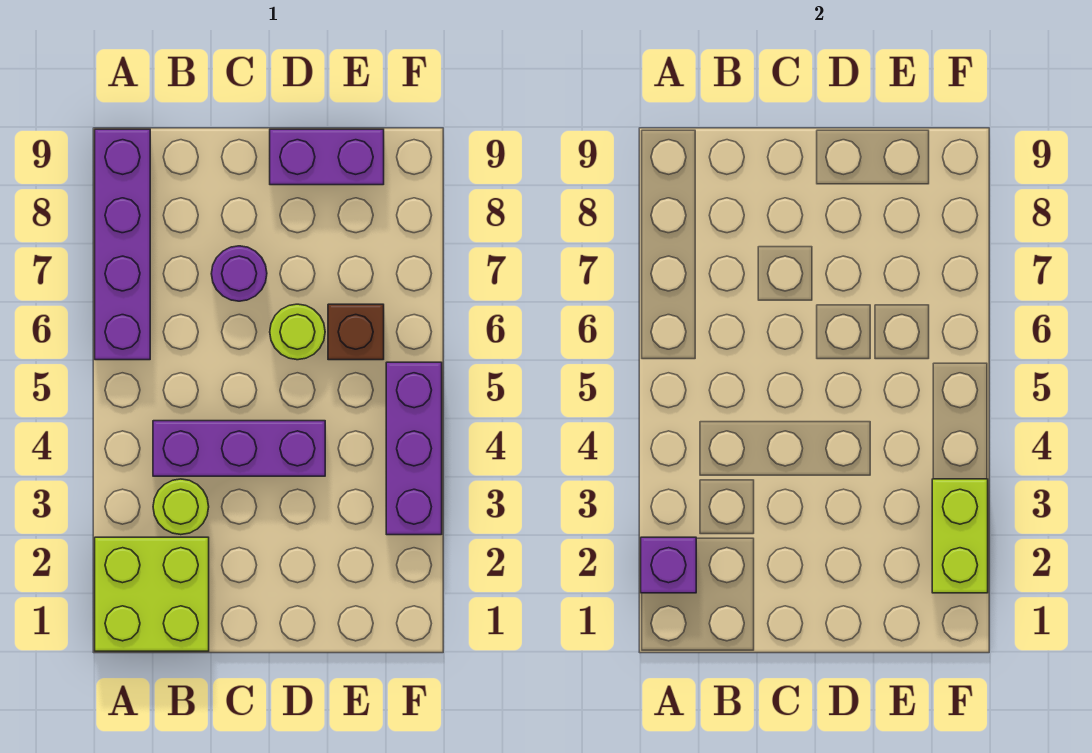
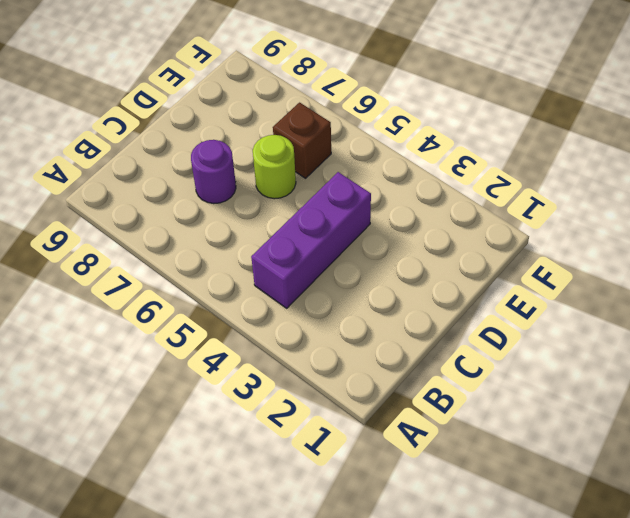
none -> lime 2x2 brick [95,537,209,651]
none -> purple 1x4 brick [95,129,150,360]

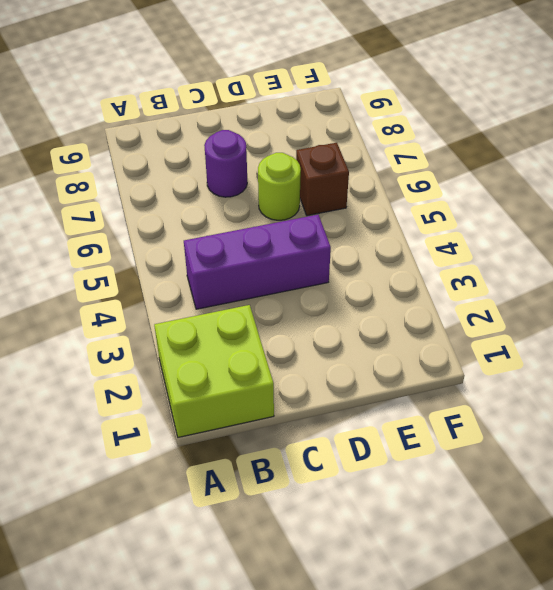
none -> purple 1x4 brick [95,129,150,360]
none -> lime 1x1 round brick [153,479,209,535]

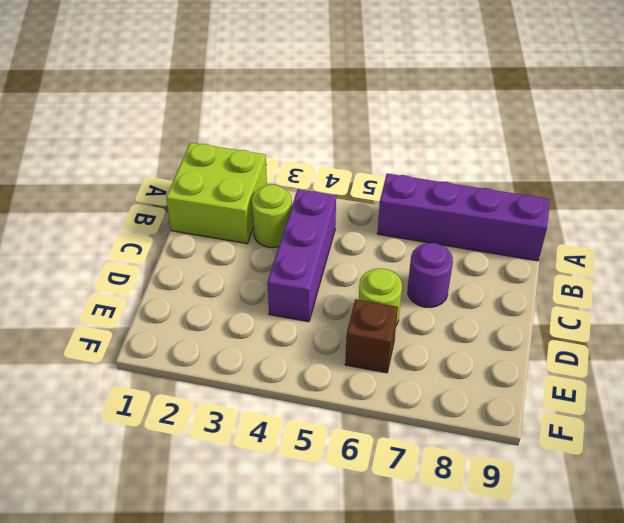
none -> purple 1x2 brick [270,129,384,185]
none -> purple 1x3 brick [386,362,442,535]

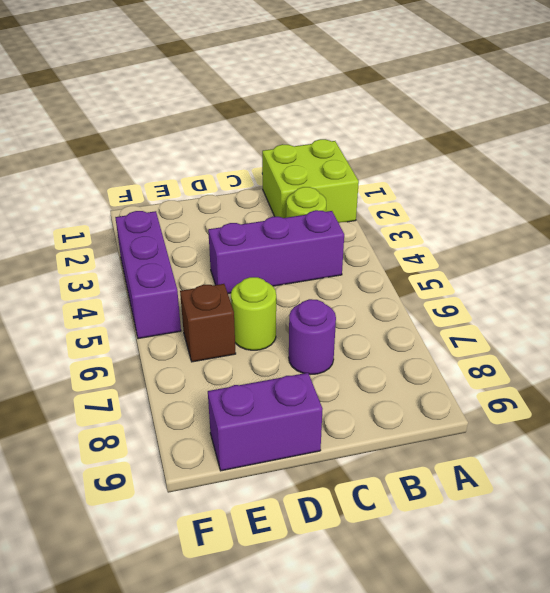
none -> purple 1x4 brick [95,129,150,360]
none -> purple 1x1 brick [641,537,696,593]

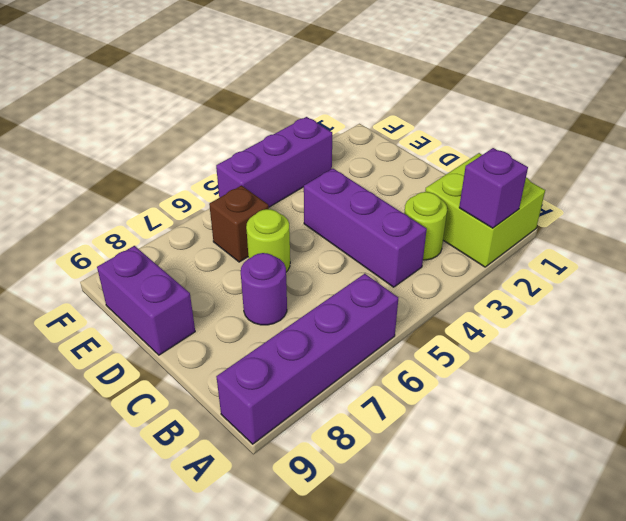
none -> lime 1x2 brick [932,479,988,593]

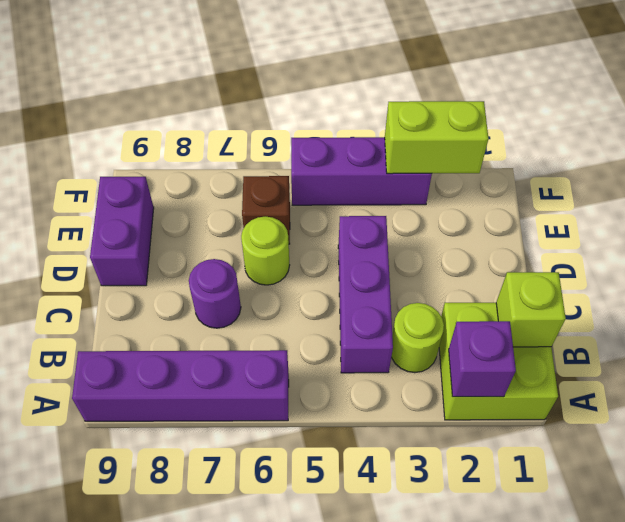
lime 1x1 brick [496,272,566,347] -> none

